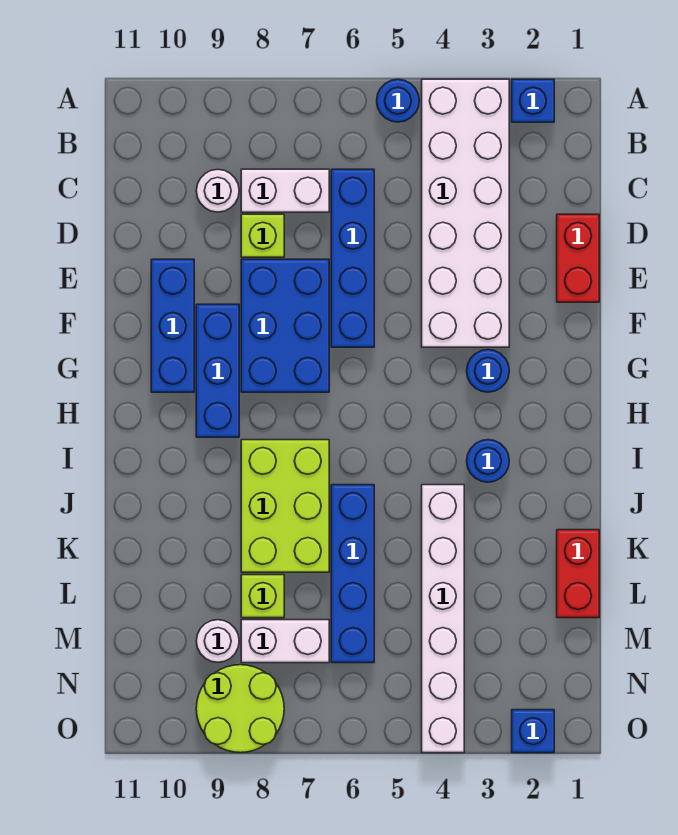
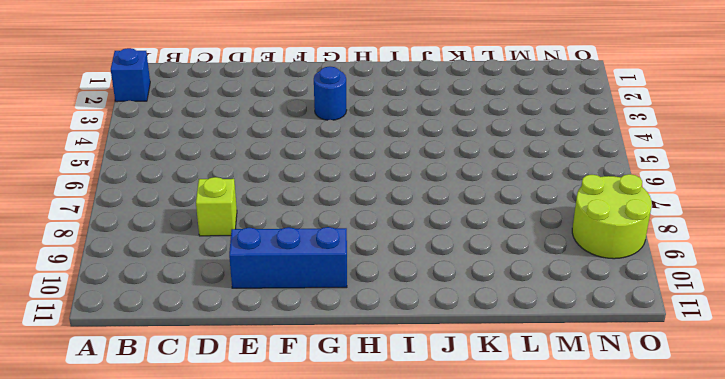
none -> white 2x6 brick [422,79,509,347]
none -> blue 1x1 round brick [377,79,419,122]
none -> blue 1x4 brick [331,169,374,347]

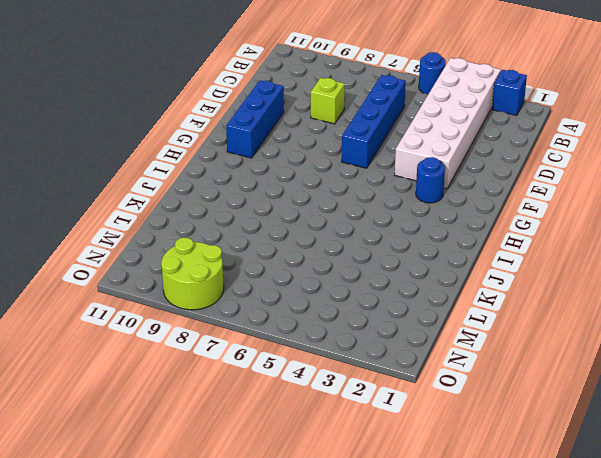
none -> white 1x2 brick [241,169,329,212]
none -> white 1x1 round brick [196,169,239,212]
none -> red 1x2 brick [557,214,599,302]

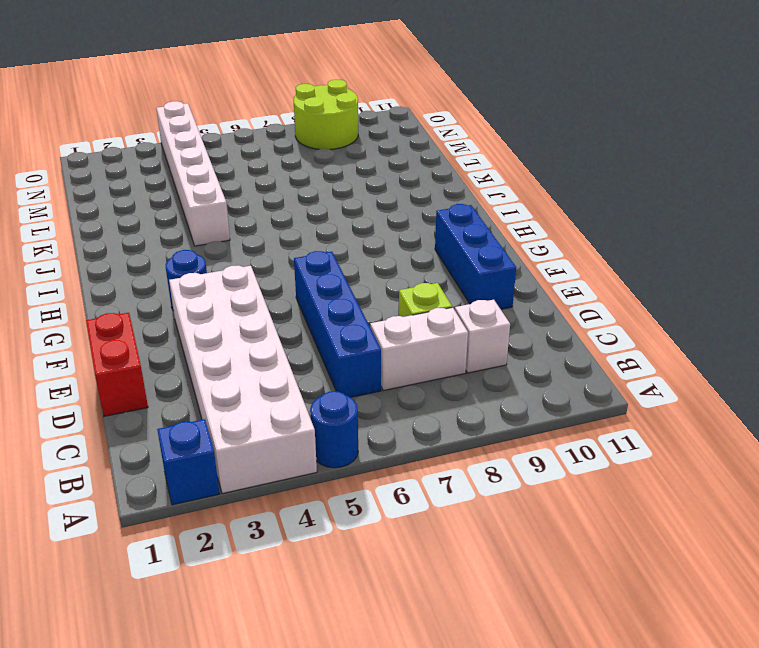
white 1x1 brick [455,300,510,373] -> white 1x1 round brick [196,169,239,212]
none -> blue 2x3 brick [241,259,329,392]
none -> blue 1x3 brick [196,304,239,437]
none -> blue 1x1 round brick [467,440,509,482]

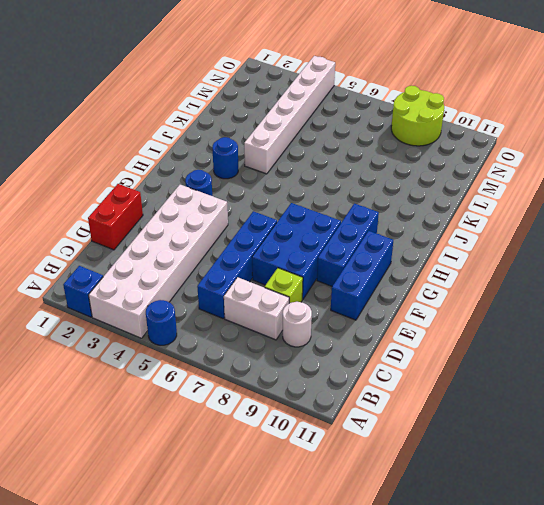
none -> lime 2x3 brick [241,440,329,572]
none -> blue 1x4 brick [331,485,374,663]
none -> red 1x2 brick [557,530,599,618]

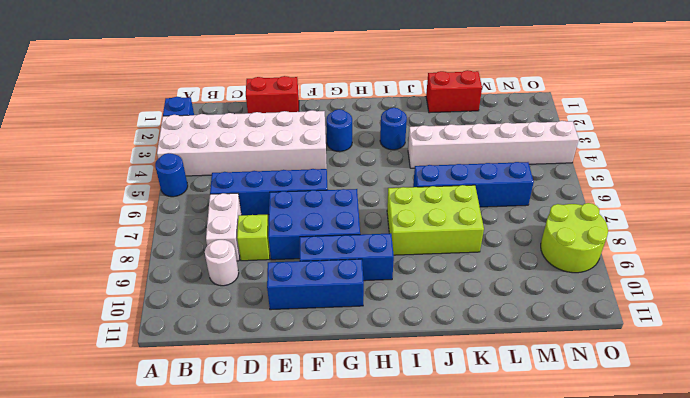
none -> lime 1x1 brick [241,575,284,618]
none -> white 1x2 brick [241,620,329,663]
none -> white 1x1 round brick [196,620,239,662]

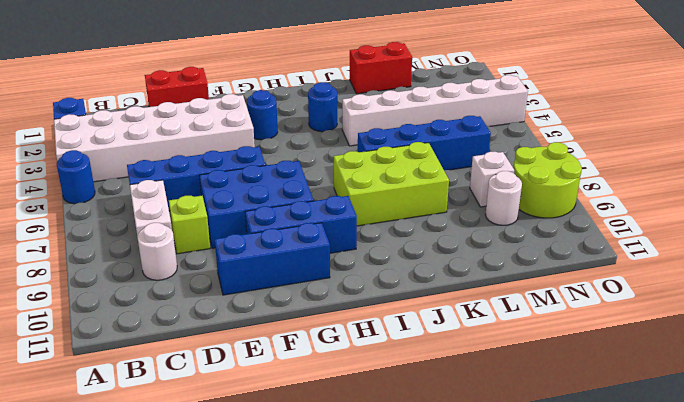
white 1x1 brick [470,152,514,207] -> white 1x2 brick [241,620,329,663]
none -> lime 1x1 brick [241,575,284,618]
none -> blue 1x1 brick [512,710,554,753]

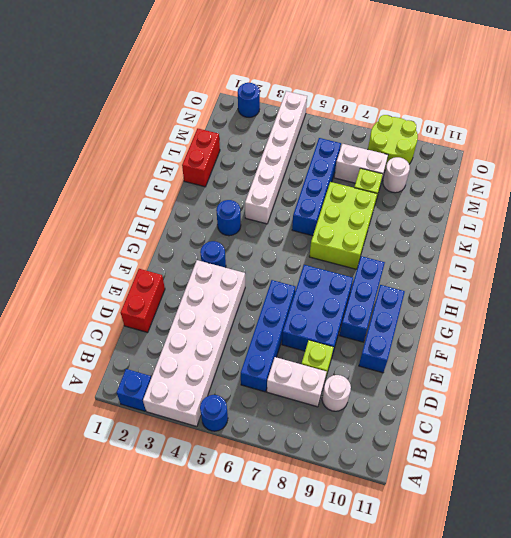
blue 1x1 round brick [238,83,260,117] -> blue 1x1 brick [512,710,554,753]

